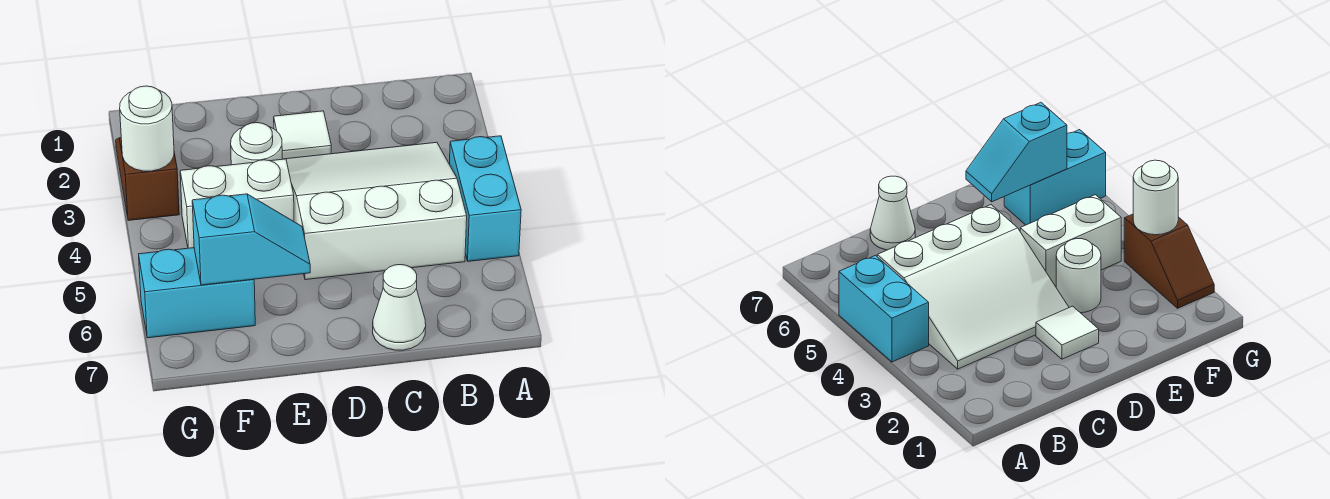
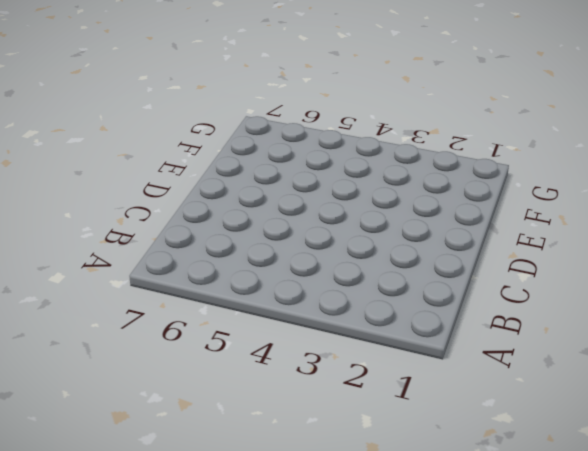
none -> cyan 1x2 brick [450,136,521,261]
none -> white 3x3 slope [286,142,467,280]

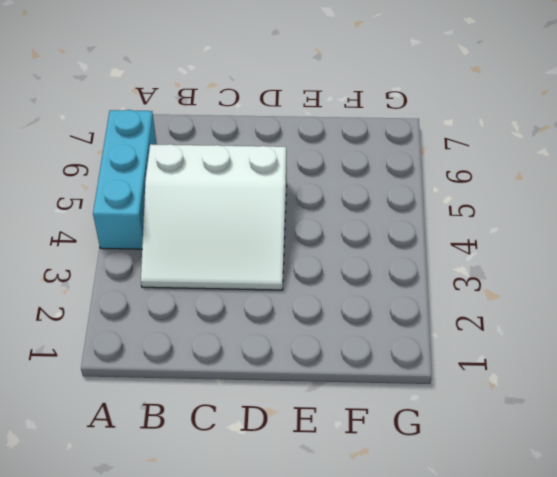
cyan 1x3 brick [93,110,157,249] -> cyan 1x2 brick [450,136,521,261]
none -> white 1x1 cone [373,265,426,350]
none -> white 1x1 tile [274,111,331,159]

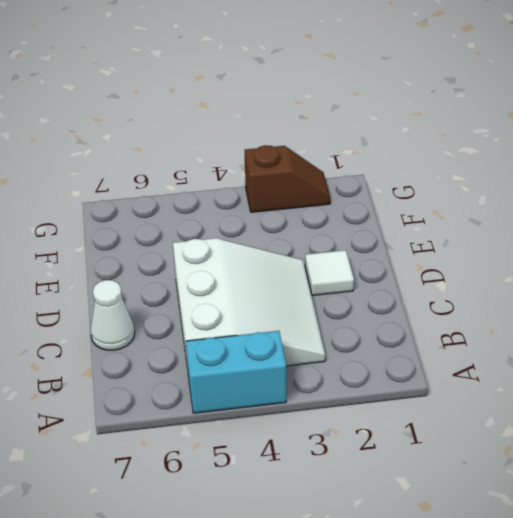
none -> white 1x1 round brick [231,123,282,165]
none -> white 1x2 brick [180,159,294,248]

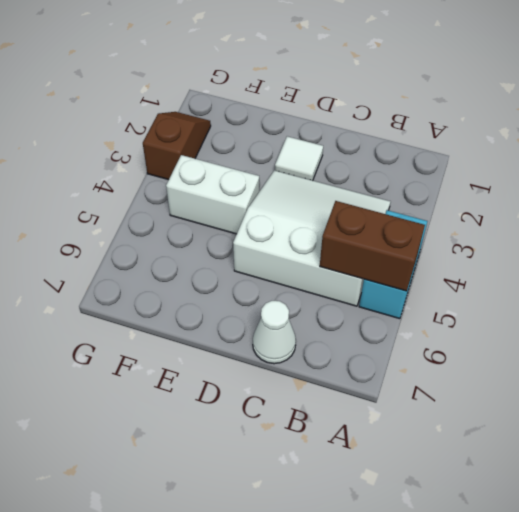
brown 1x2 brick [320,201,425,291] -> none
none -> white 1x1 round brick [231,123,282,165]
none -> cyan 1x2 brick [139,248,255,338]

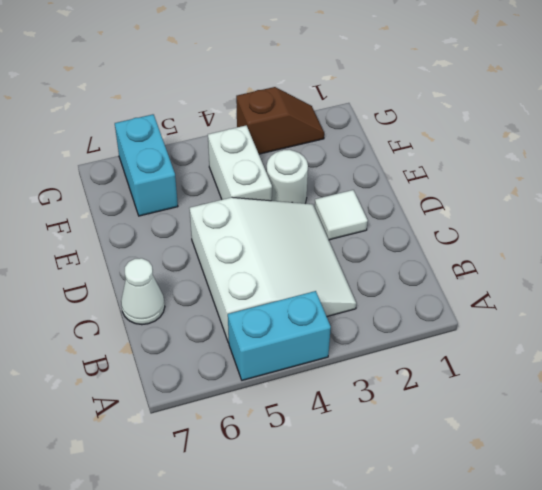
none -> cyan 1x2 slope [192,194,310,285]
none -> white 1x1 round brick [120,86,174,171]

